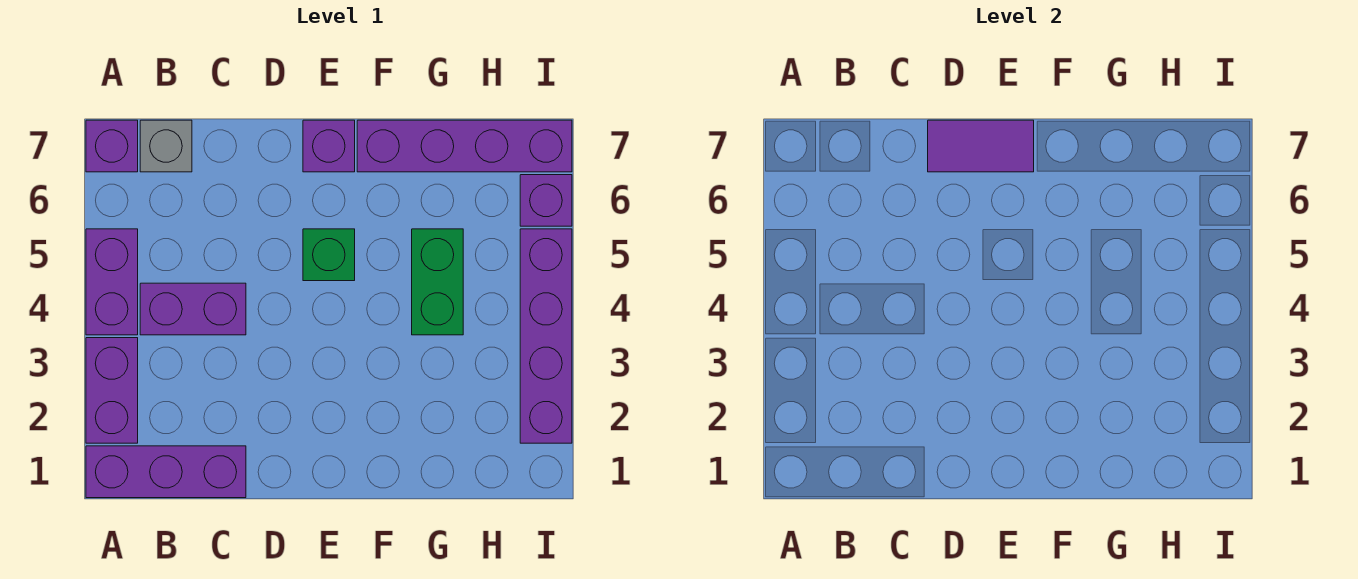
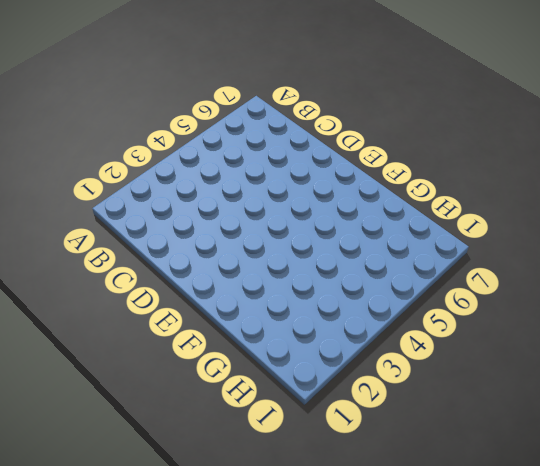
none -> purple 1x3 brick [86,446,246,498]
none -> purple 1x2 brick [86,338,138,443]
none -> purple 1x2 brick [86,229,138,335]

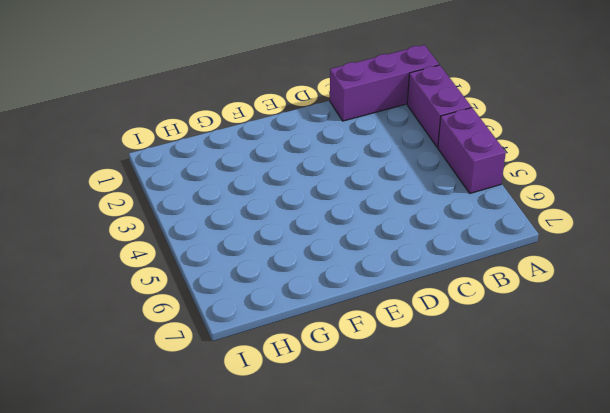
none -> purple 1x1 brick [86,120,138,172]
none -> purple 1x2 brick [140,283,246,335]
none -> grey 1x1 brick [140,120,192,172]

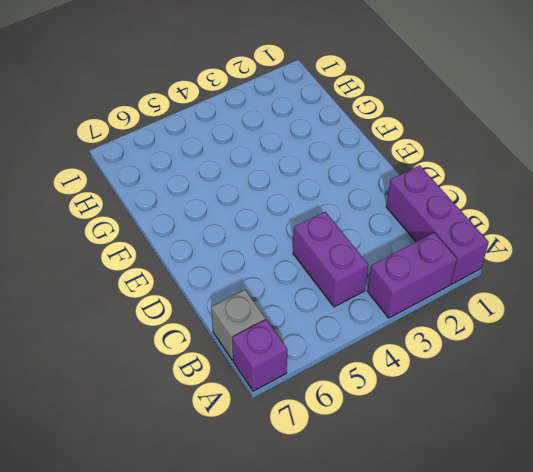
none -> purple 1x2 brick [86,229,138,335]
none -> green 1x1 brick [303,229,355,281]
none -> purple 1x1 brick [303,120,355,172]

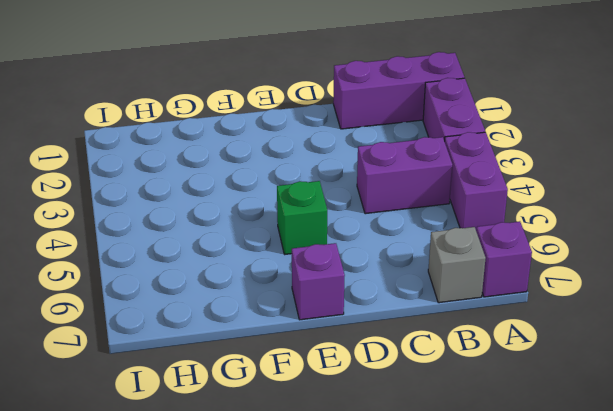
none -> purple 1x4 brick [357,120,572,172]
none -> green 1x2 brick [412,229,463,335]
none -> purple 1x4 brick [520,229,572,443]

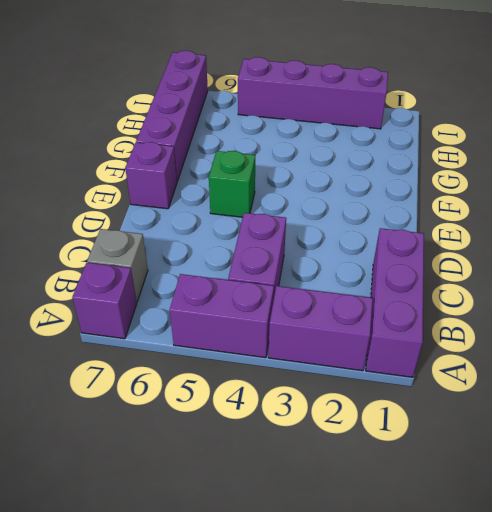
none -> green 1x2 brick [412,229,463,335]
none -> purple 1x1 brick [520,175,572,226]
none -> purple 1x2 tile [928,120,1034,172]

